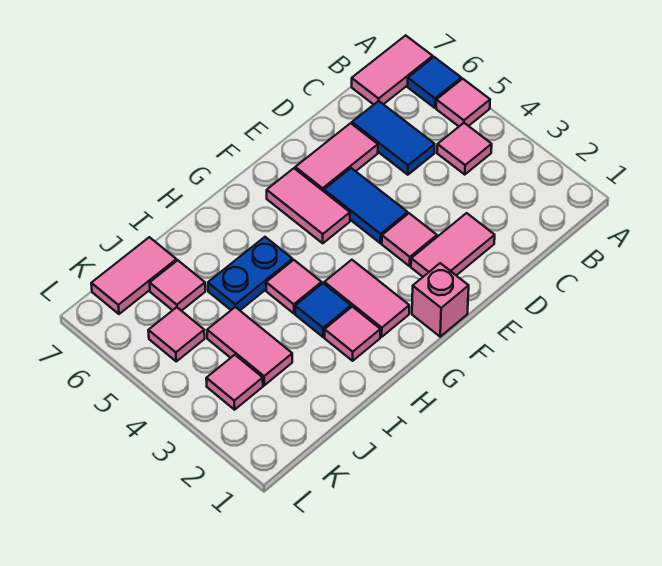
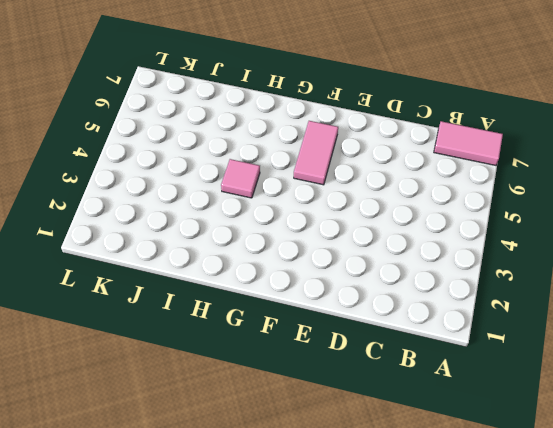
none -> pink 1x1 tile [436,79,490,126]
none -> blue 1x1 tile [408,57,461,108]
none -> pink 1x1 tile [437,123,492,175]

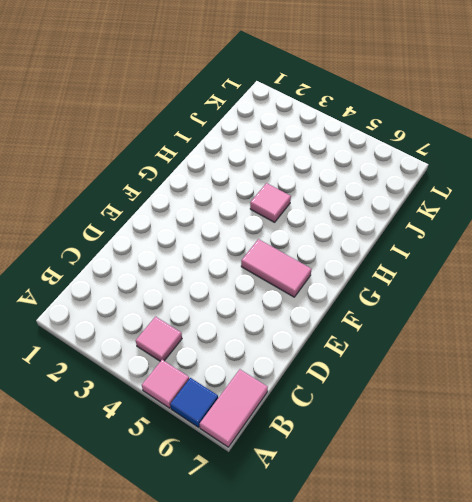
none -> blue 1x2 tile [352,101,435,175]
none -> pink 1x2 tile [411,213,495,277]
none -> pink 1x2 tile [295,123,378,191]

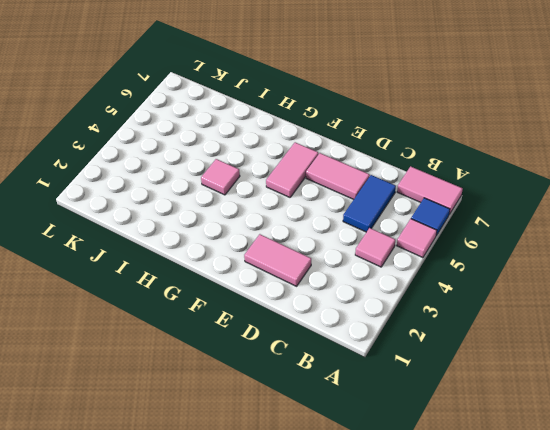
none -> pink 1x1 tile [382,213,437,266]
none -> blue 1x2 tile [324,168,408,243]
none -> pink 1x1 brick [412,263,469,337]

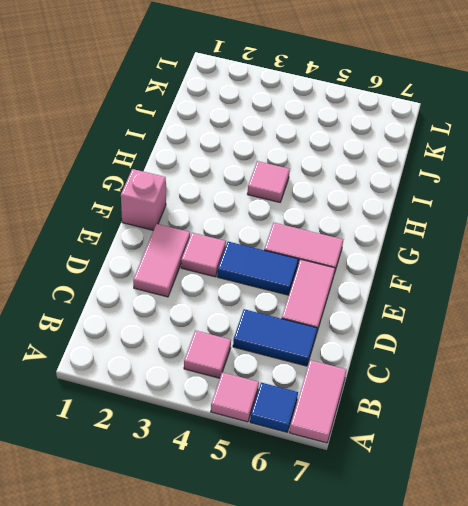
none -> pink 1x2 tile [324,260,409,337]
none -> pink 1x1 tile [325,307,380,361]
none -> blue 1x1 tile [295,283,351,337]

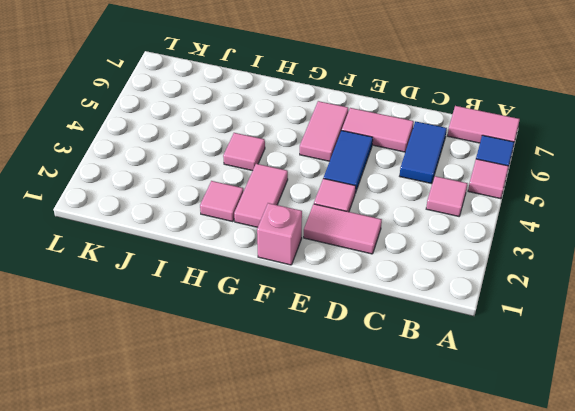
none -> blue 1x1 tile [295,283,351,337]
none -> blue 1x2 plate [208,237,292,310]
none -> pink 1x2 tile [207,307,292,385]

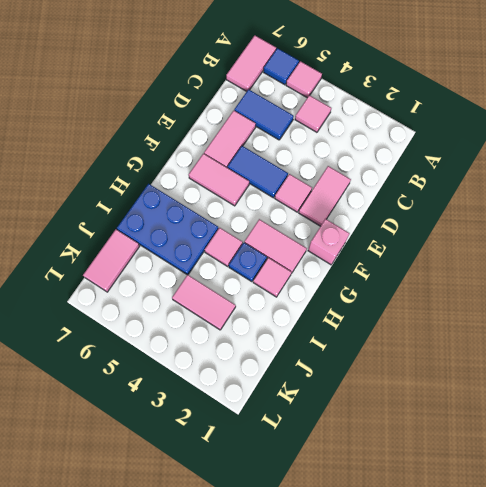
blue 1x1 plate [229,243,267,282] -> blue 1x1 tile [295,283,351,337]
blue 2x3 plate [117,184,219,275] -> blue 1x2 plate [208,237,292,310]
none -> pink 1x1 tile [150,260,205,311]
none -> pink 1x1 tile [206,355,263,410]
none -> pink 1x1 tile [148,307,205,361]

